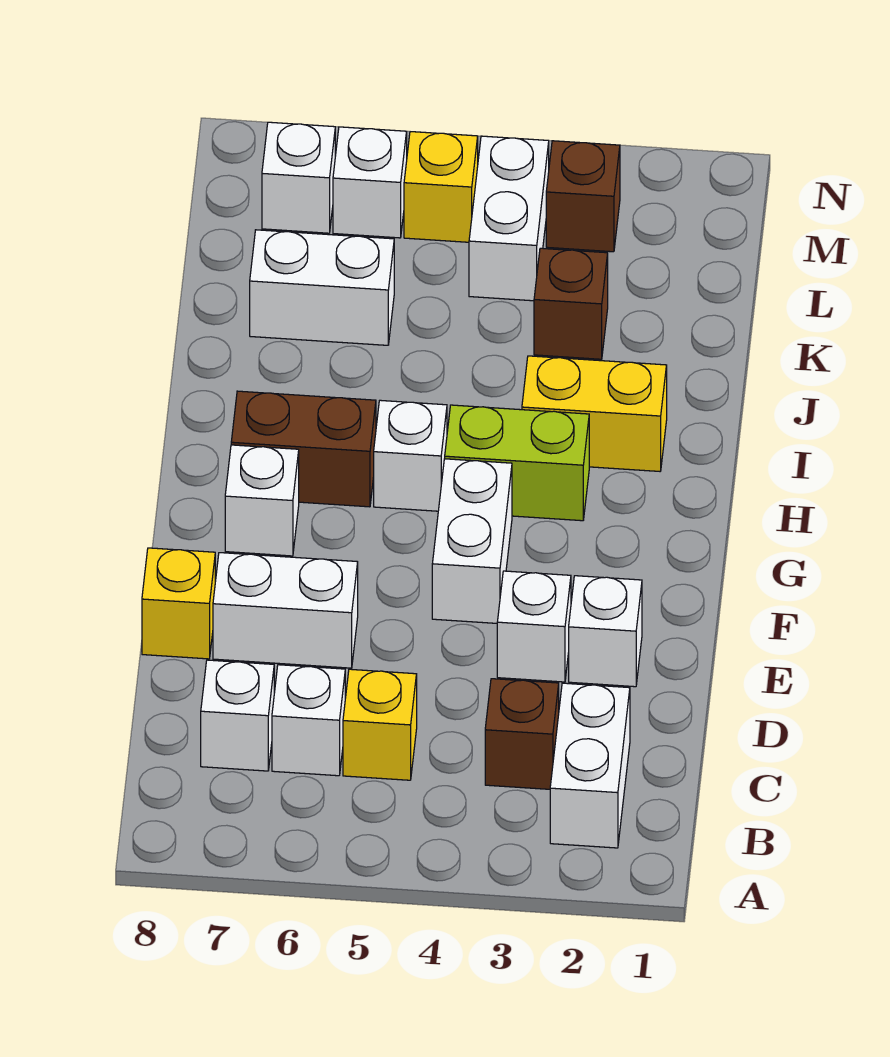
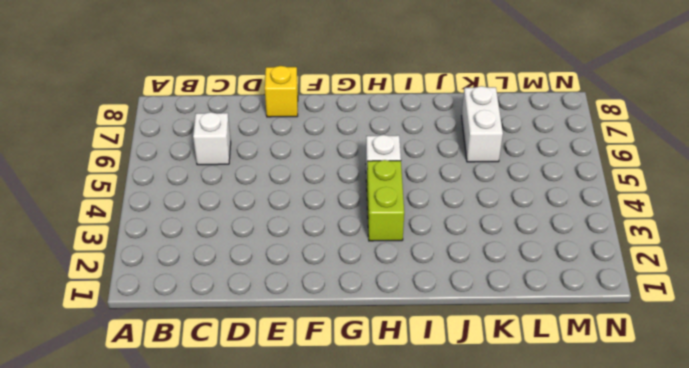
none -> white 1x2 brick [550,683,630,848]
none -> brown 1x1 brick [485,679,559,789]
none -> yellow 1x1 brick [343,669,417,780]

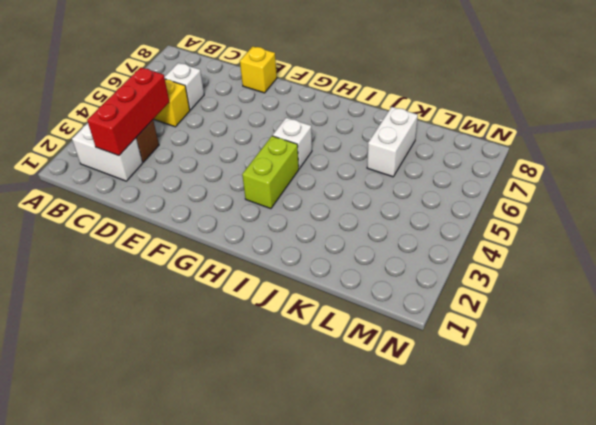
red 1x3 brick [87,67,169,156] -> none
none -> white 1x1 brick [201,660,274,771]
none -> white 1x1 brick [569,576,642,687]
none -> white 1x1 brick [497,571,571,682]

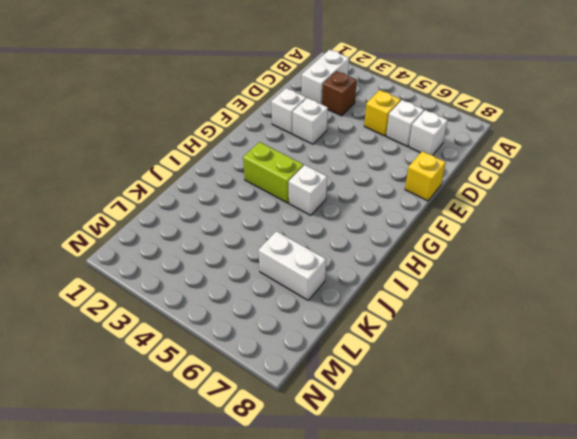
none -> white 1x2 brick [213,553,358,668]
none -> white 1x2 brick [432,459,512,623]
none -> white 1x1 brick [225,445,299,556]

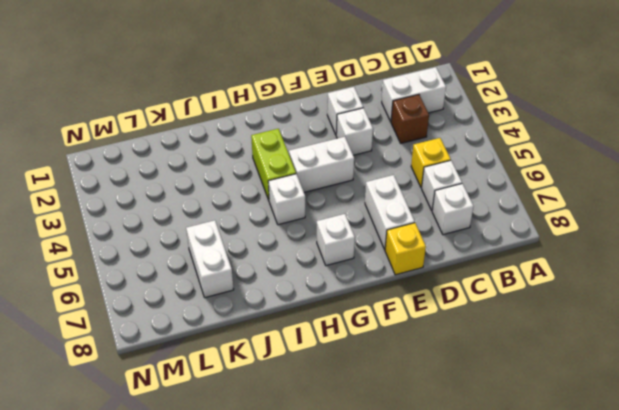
none -> brown 1x2 brick [231,391,376,507]
none -> yellow 1x2 brick [522,356,667,471]
none -> brown 1x1 brick [534,248,608,359]

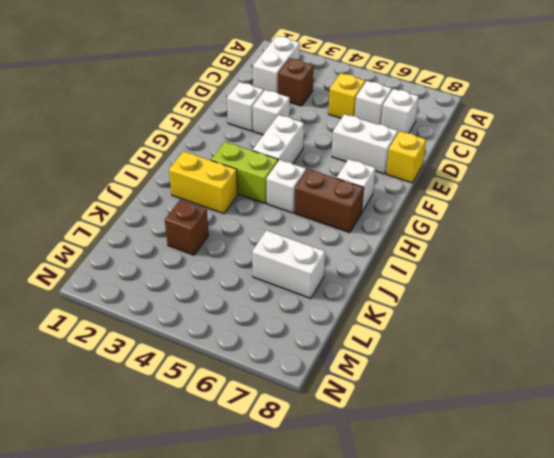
none -> white 1x2 brick [469,136,549,301]
none -> brown 1x1 brick [546,141,620,252]
none -> yellow 1x1 brick [404,132,478,242]

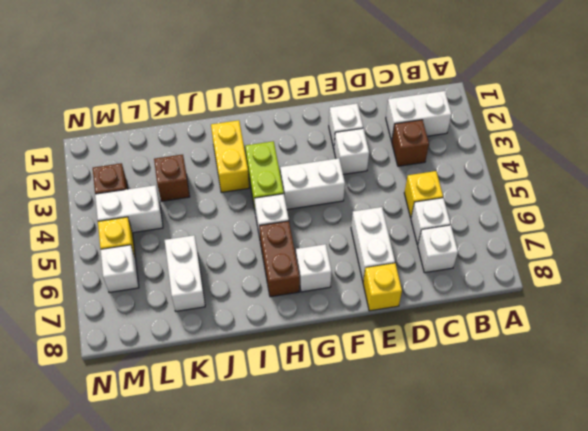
none -> white 1x1 brick [262,122,335,233]

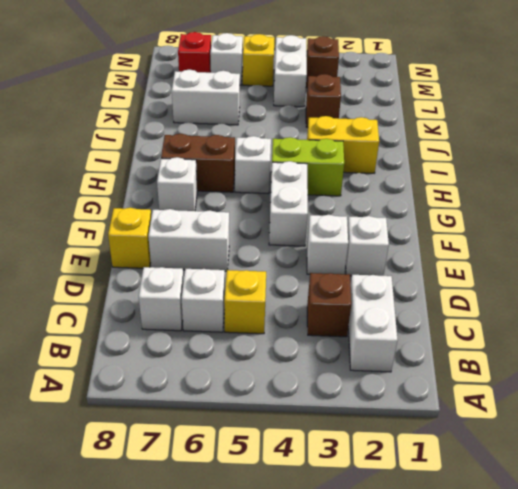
red 1x1 brick [178,32,211,73] -> white 1x1 brick [262,122,335,233]

